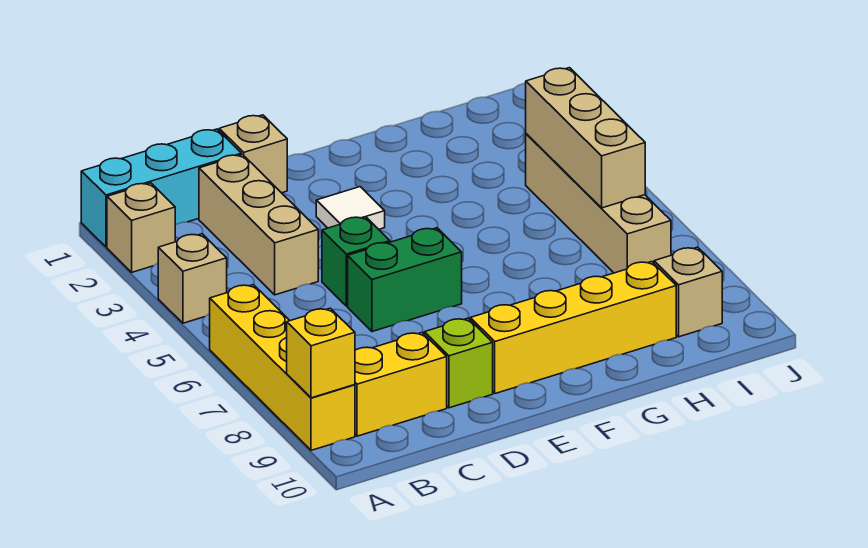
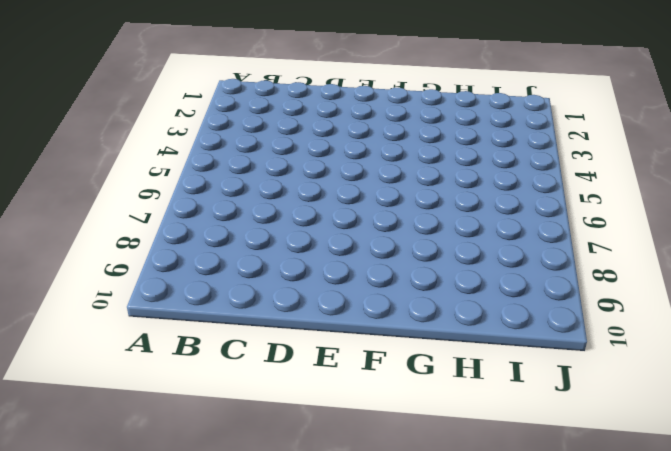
none -> cyan 1x3 brick [81,129,241,247]
none -> tan 1x1 brick [107,183,175,272]
none -> tan 1x1 brick [158,234,227,323]

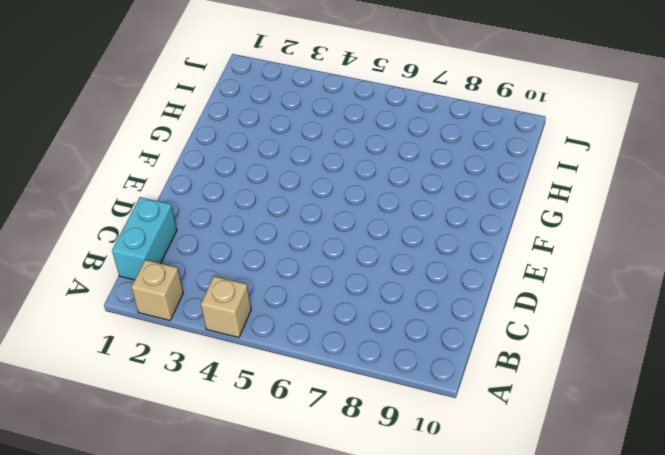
cyan 1x2 brick [112,197,177,280] -> cyan 1x3 brick [81,129,241,247]
none -> yellow 1x4 brick [210,285,355,450]
none -> yellow 1x2 brick [355,333,447,436]
none -> tan 1x3 brick [199,155,318,295]

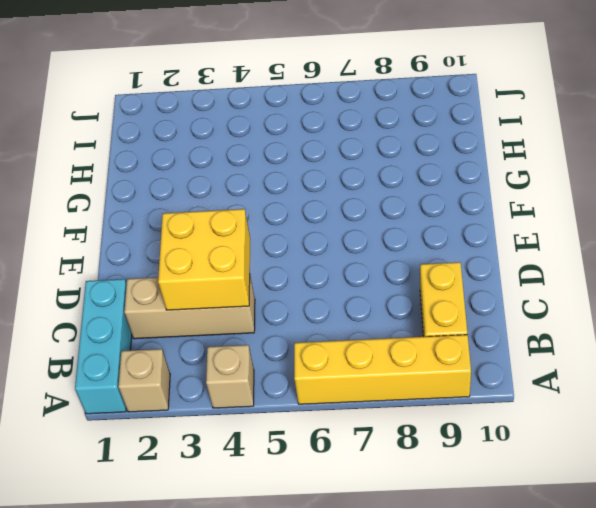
yellow 2x2 brick [158,209,250,310] -> none
none -> tan 1x1 brick [219,115,287,193]
none -> green 1x1 brick [322,217,390,306]
none -> green 1x2 brick [348,228,462,332]

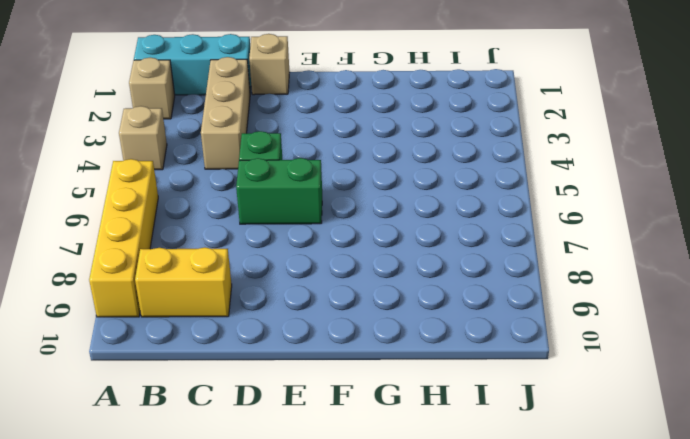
none -> lime 1x1 brick [424,318,493,408]
none -> white 1x1 tile [316,187,385,229]
none -> yellow 1x4 brick [470,262,676,394]

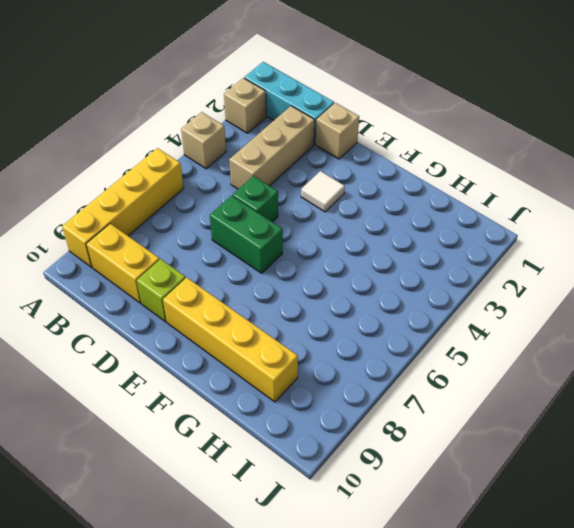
none -> tan 1x4 brick [526,134,671,273]
none -> tan 1x1 brick [654,247,722,337]
none -> yellow 1x1 brick [287,308,355,398]

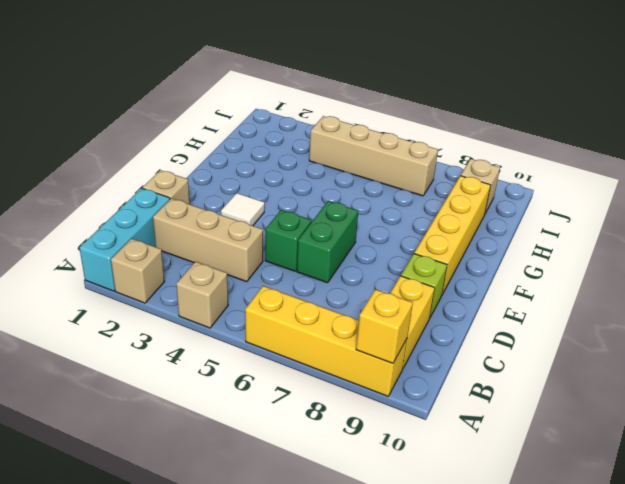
none -> tan 1x3 brick [526,68,645,208]

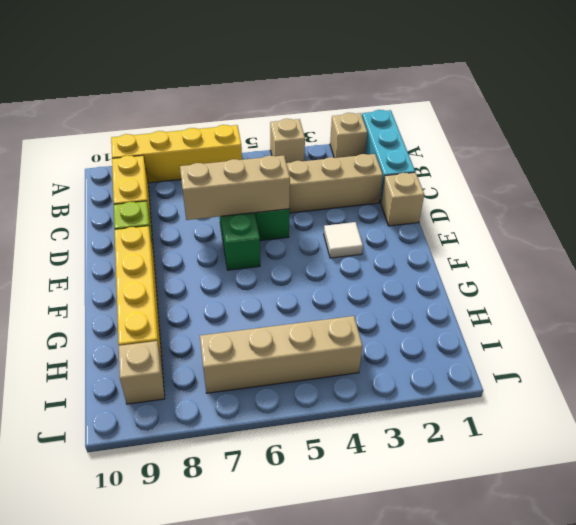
tan 1x3 brick [180,156,290,220] -> tan 1x3 brick moved to [526,68,645,208]
none -> yellow 1x1 brick [287,308,355,398]

